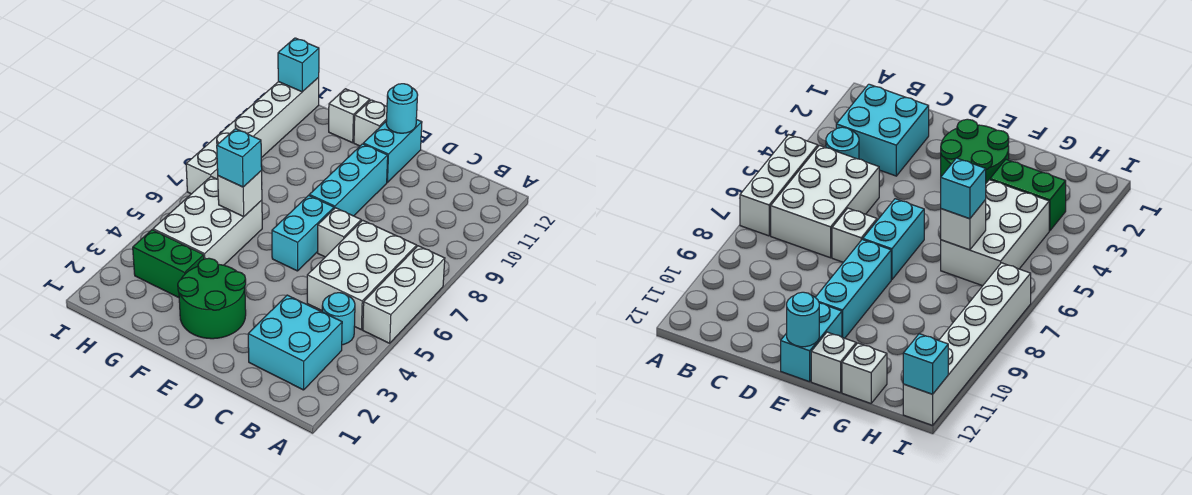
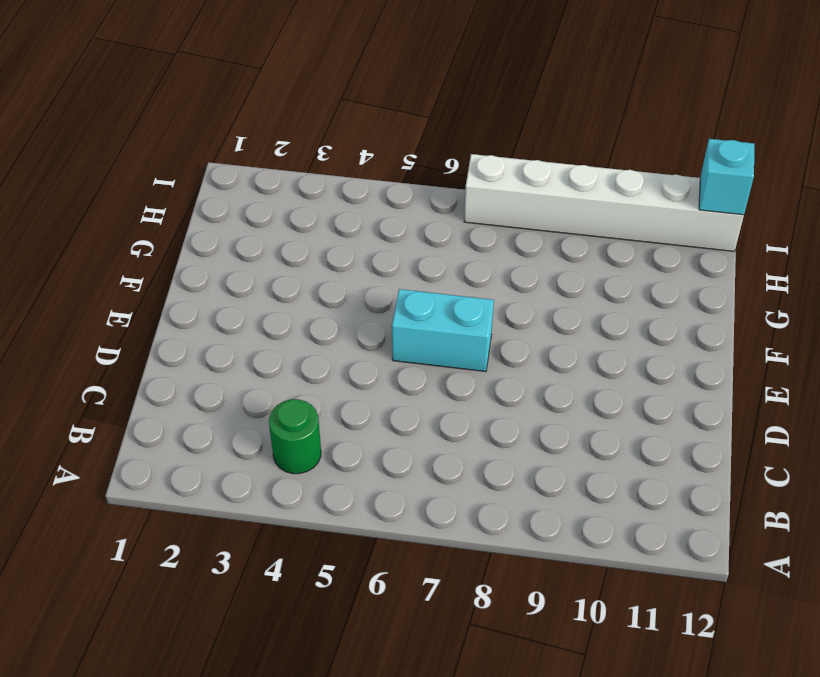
green 1x1 round brick [269,399,321,474] -> cyan 1x1 round brick [322,293,355,345]
none -> white 1x3 brick [363,246,445,343]
none -> cyan 2x2 brick [248,295,342,390]
none -> white 2x3 brick [307,220,417,330]

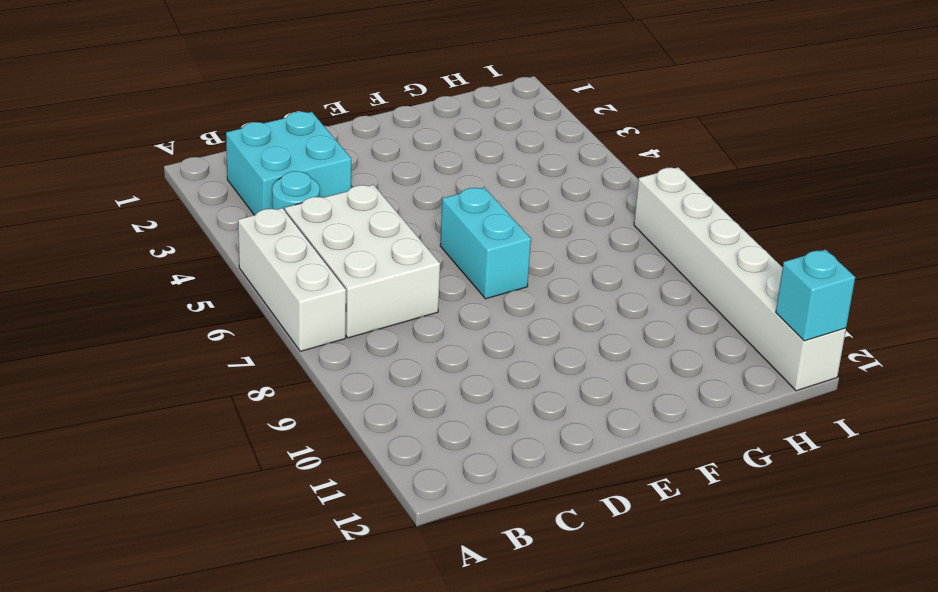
none -> white 1x1 brick [318,208,361,257]
none -> green 2x2 round brick [178,258,246,339]
none -> cyan 1x3 brick [309,144,388,216]

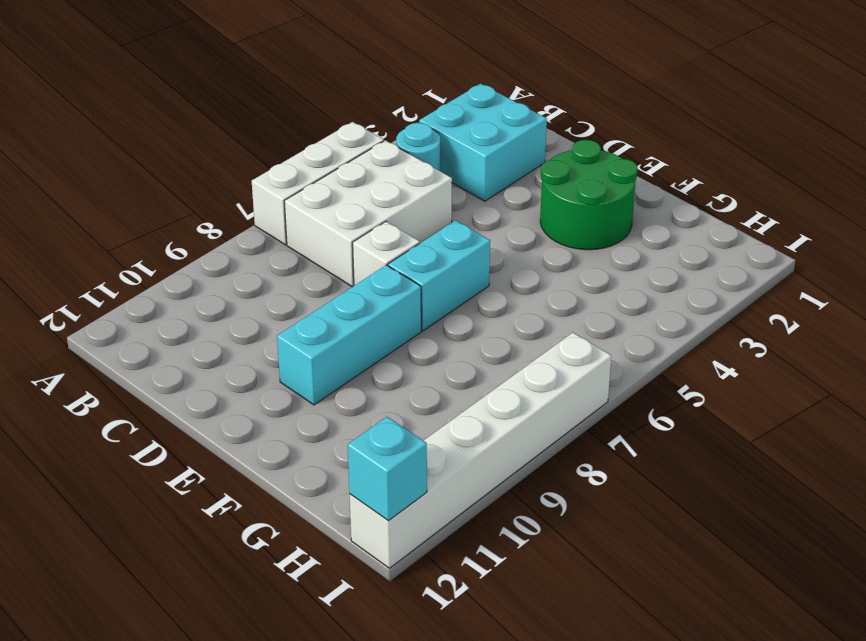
none -> cyan 1x2 brick [363,119,422,182]
none -> white 1x1 brick [354,100,387,146]
none -> green 1x2 brick [133,230,204,298]

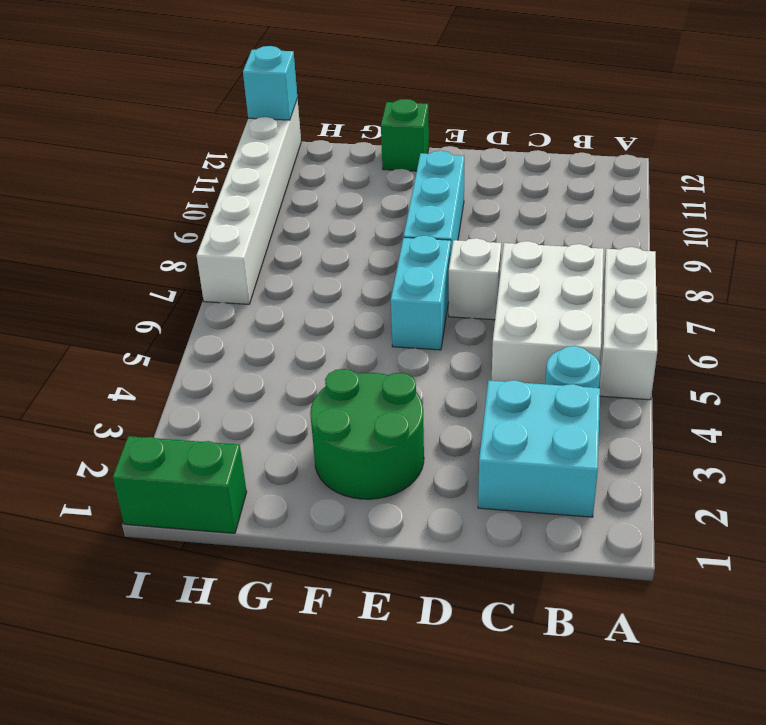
green 1x1 brick [381,99,429,171] -> white 1x1 brick [354,100,387,146]
green 1x2 brick [113,436,247,533] -> green 1x2 brick moved to [133,230,204,298]
none -> cyan 1x2 brick [363,119,422,182]
none -> white 2x3 brick [153,177,262,265]
none -> white 1x1 brick [329,89,370,143]

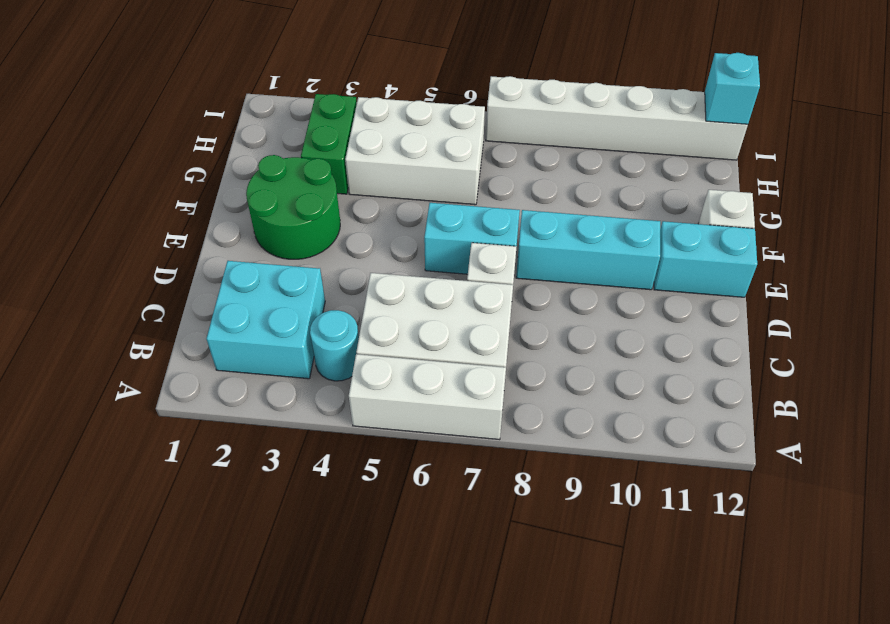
none -> white 1x1 brick [329,89,370,143]
none -> cyan 1x1 round brick [386,84,418,133]
none -> white 1x1 brick [218,171,262,216]

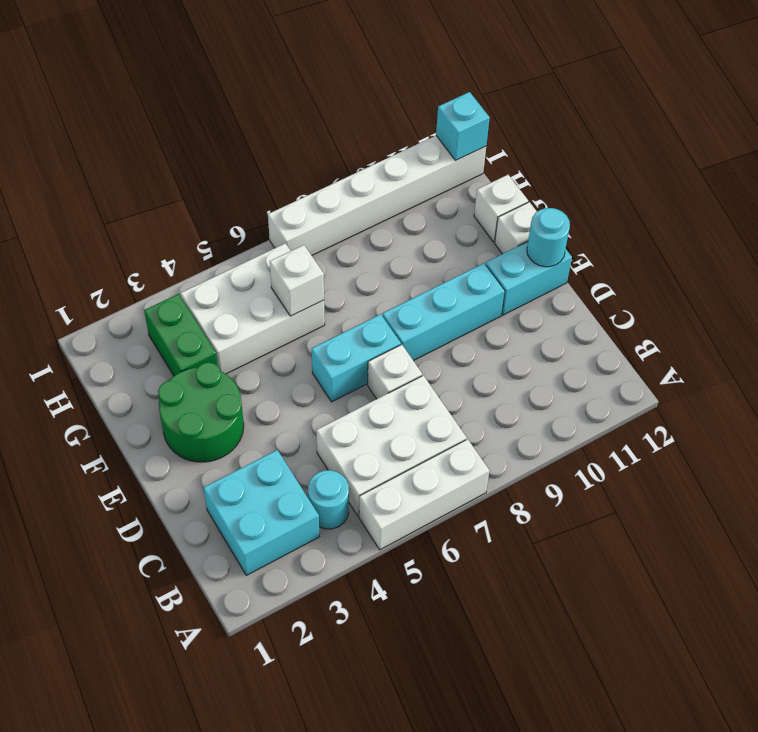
none -> cyan 1x1 brick [217,129,262,187]

